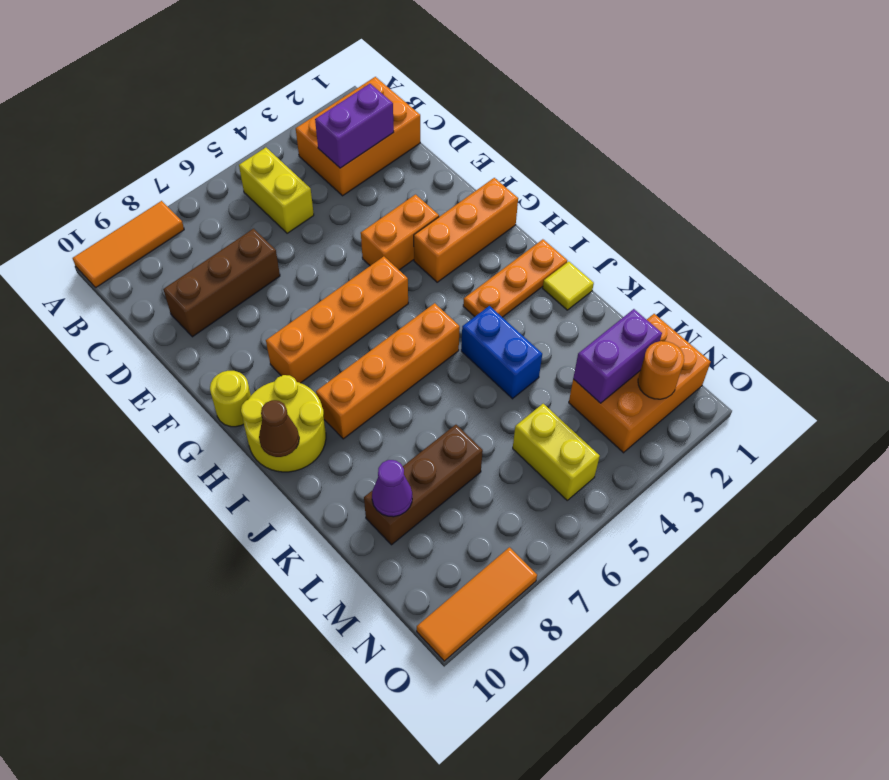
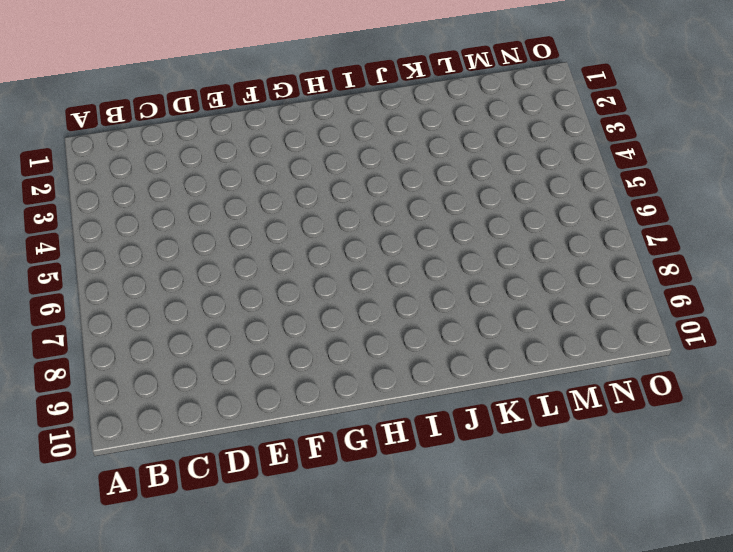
none -> orange 1x3 tile [73,201,184,287]
none -> orange 2x3 brick [296,77,420,196]
none -> yellow 1x2 brick [239,148,314,233]

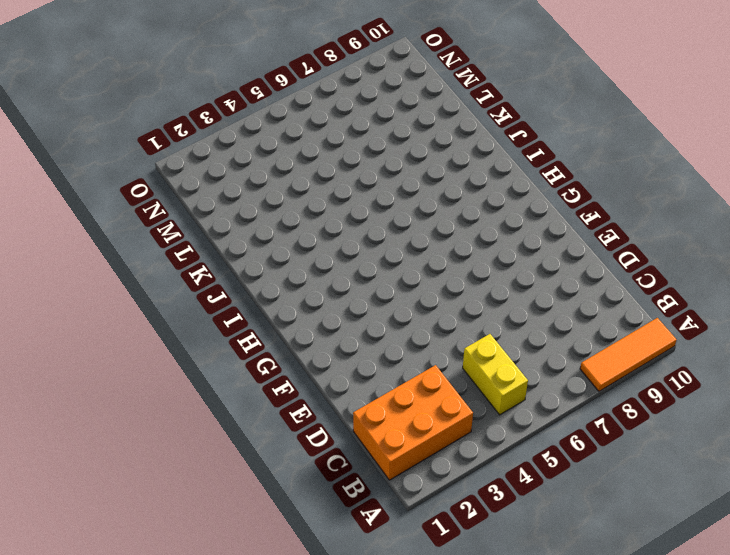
none -> brown 1x3 brick [163,229,280,337]
none -> orange 1x2 brick [361,195,439,270]
none -> orange 1x3 brick [414,178,518,282]

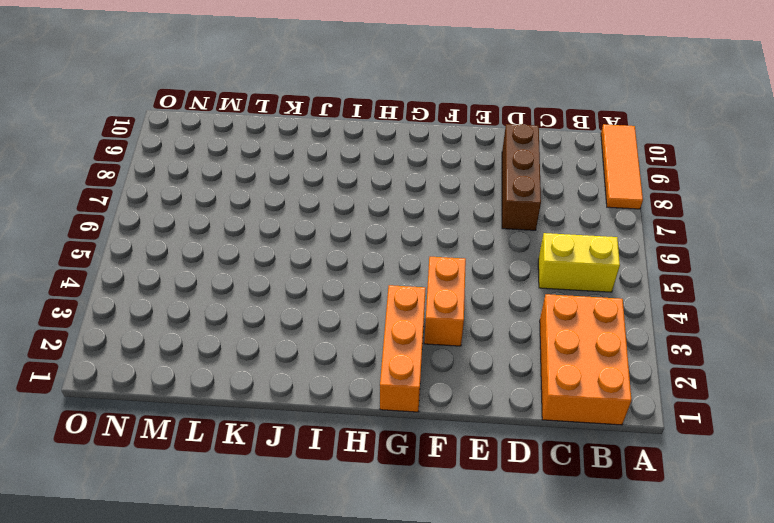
none -> orange 1x4 brick [266,256,408,383]
none -> yellow 1x1 round brick [210,371,251,427]
none -> yellow 2x2 round brick [241,375,326,472]

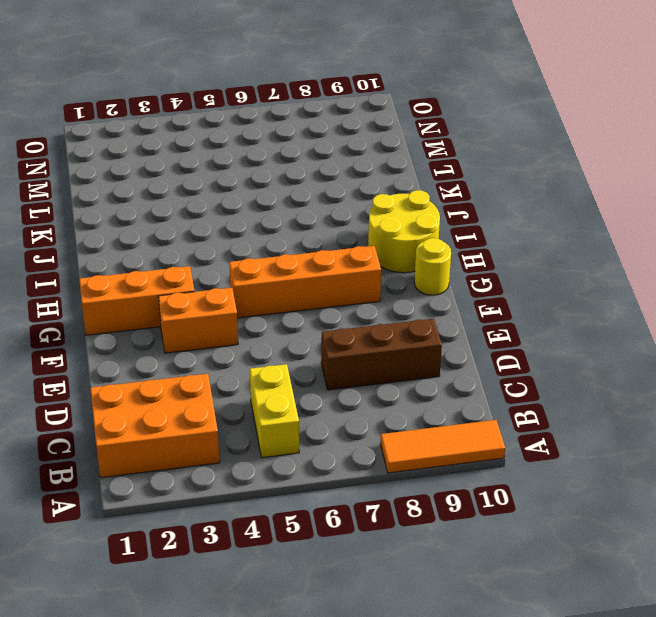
none -> orange 1x3 plate [463,239,567,317]
none -> orange 1x4 brick [316,303,460,439]
none -> yellow 1x1 tile [543,261,594,310]

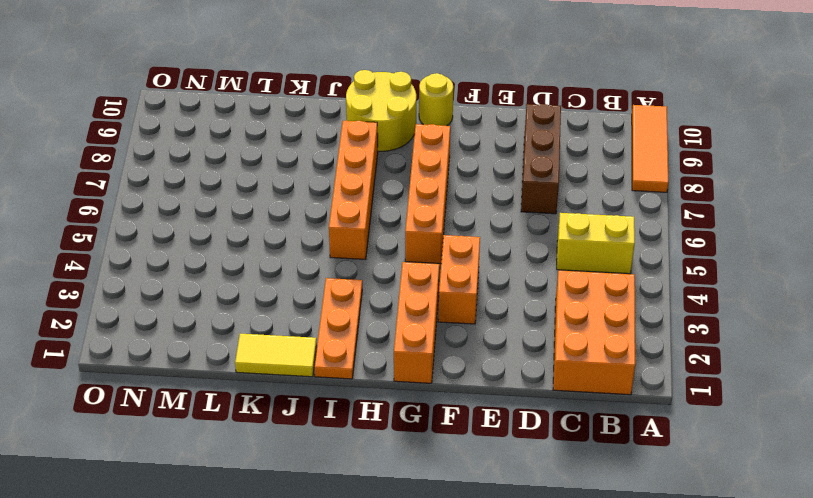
yellow 1x2 tile [235,334,317,377] -> yellow 1x1 tile [543,261,594,310]
none -> blue 1x2 brick [461,306,542,399]
none -> brown 1x3 brick [364,425,483,545]
none -> orange 2x3 brick [569,314,711,453]

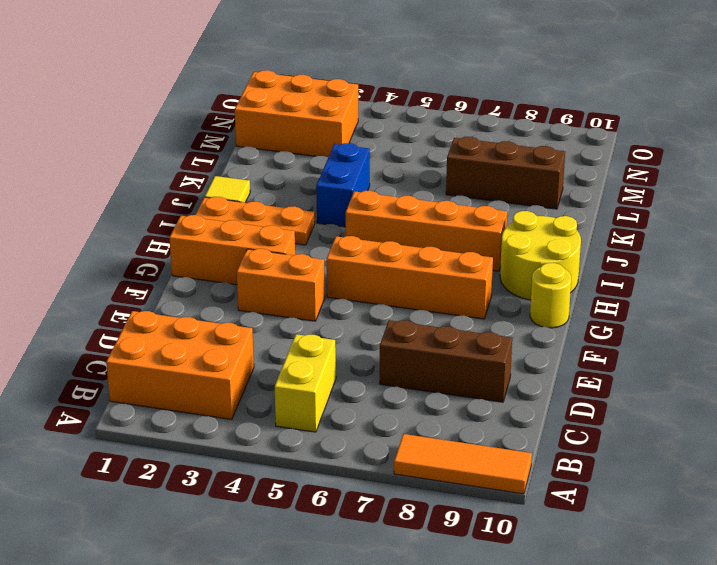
none -> yellow 1x2 brick [513,404,600,500]
none -> orange 1x3 tile [417,547,537,661]
none -> purple 1x2 brick [315,84,394,168]

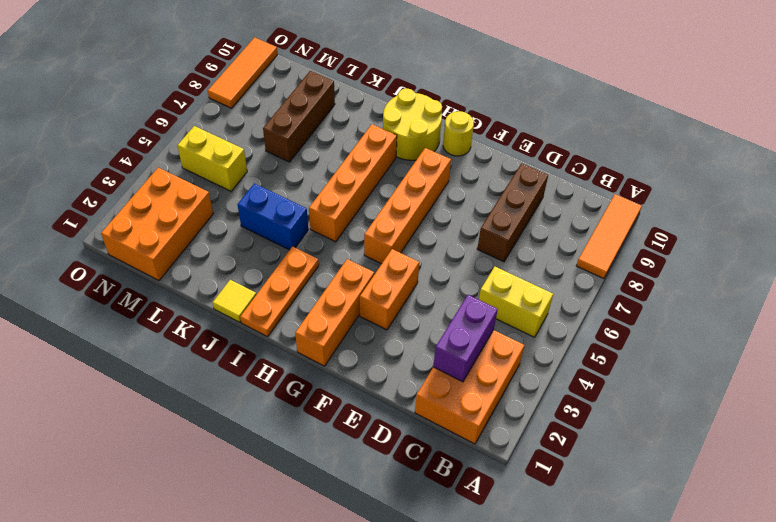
none -> brown 1x1 cone [259,400,299,457]
none -> purple 1x1 cone [372,460,412,517]
none -> purple 1x2 brick [573,309,662,403]

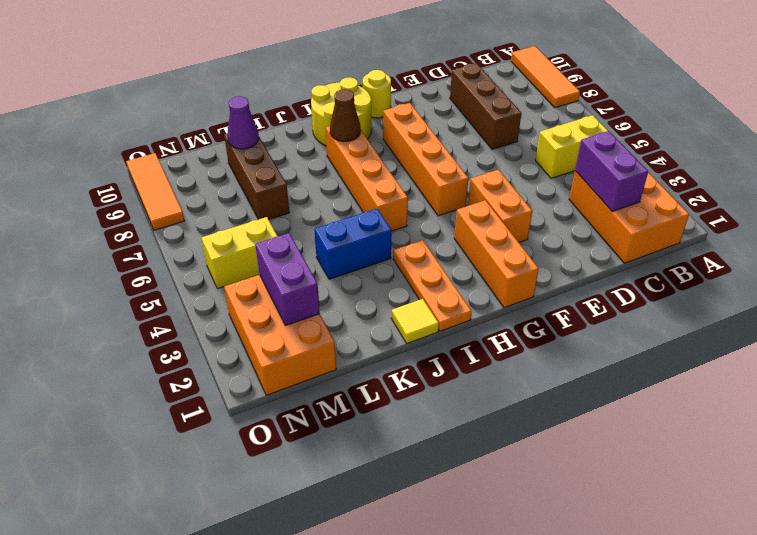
brown 1x1 cone [330,89,361,142] -> brown 1x1 cone moved to [259,400,299,457]
none -> orange 1x1 round brick [638,341,684,399]

